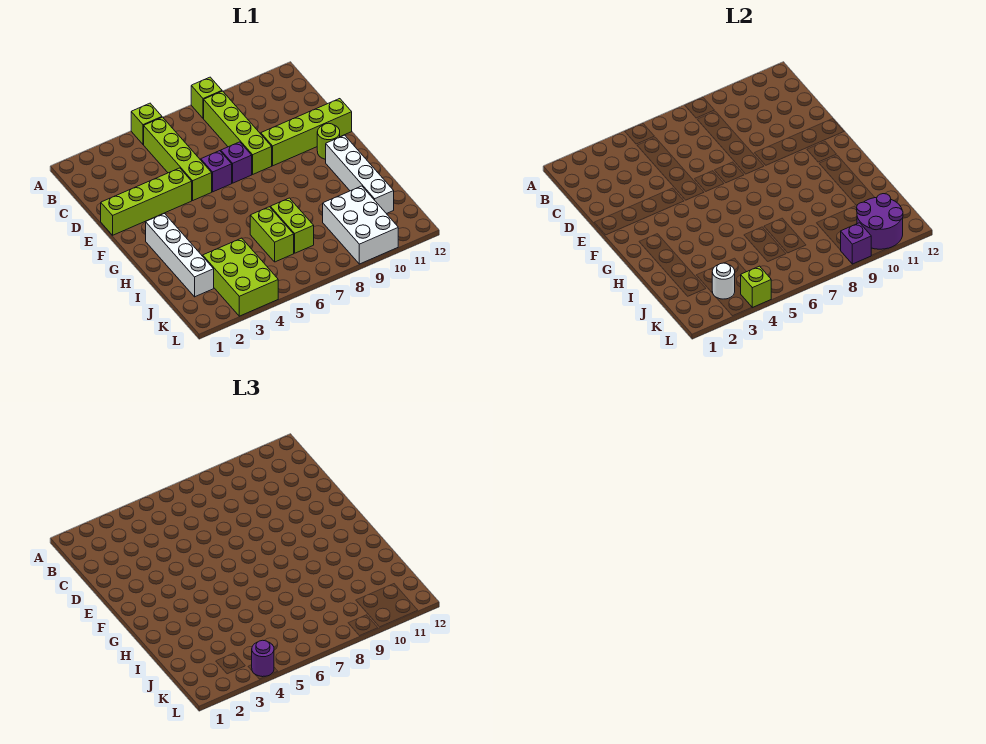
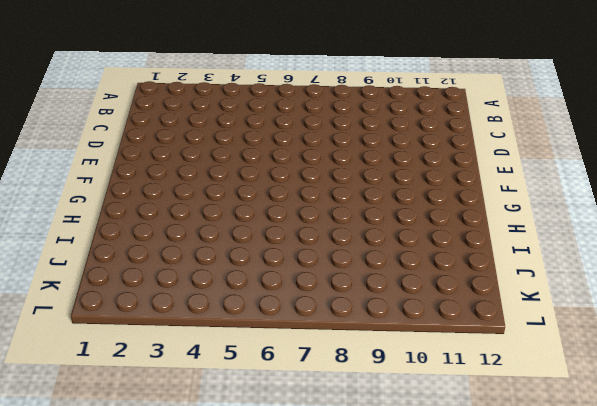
none -> lime 1x1 brick [131,103,162,144]
none -> lime 1x1 brick [191,77,222,118]
none -> lime 1x4 brick [144,117,212,200]

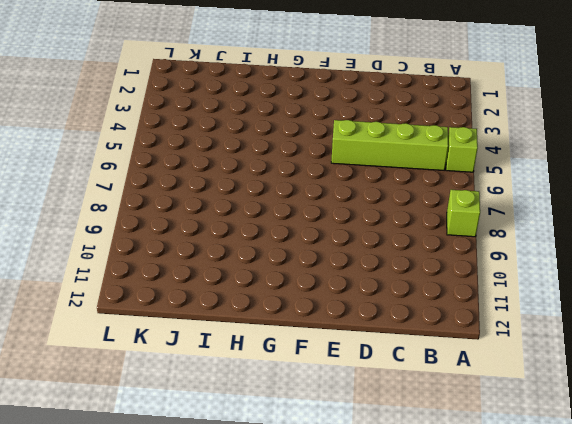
none -> lime 1x4 brick [204,91,272,174]
none -> lime 1x4 brick [101,168,192,235]
none -> purple 1x1 brick [201,151,232,192]

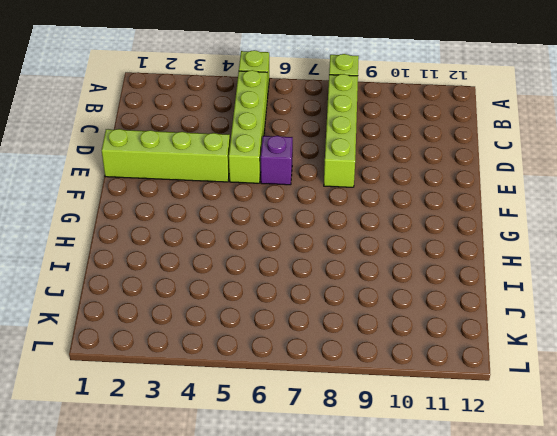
none -> purple 1x1 brick [221,142,252,183]
none -> lime 1x4 brick [261,99,352,166]
none -> lime 1x1 round brick [317,123,340,159]

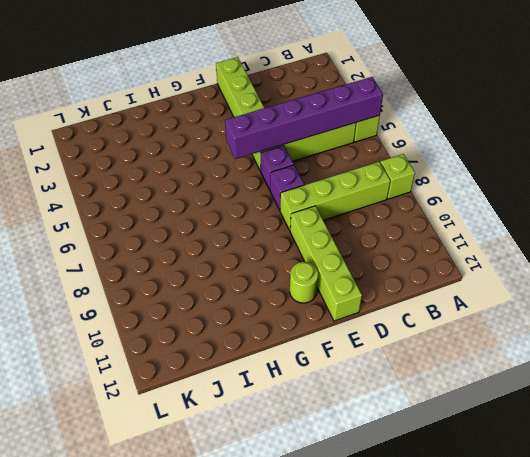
purple 1x6 brick [225,77,383,159] -> none
none -> white 1x4 brick [146,214,214,297]
none -> white 1x4 brick [326,135,394,214]
none -> lime 1x2 brick [250,207,294,262]

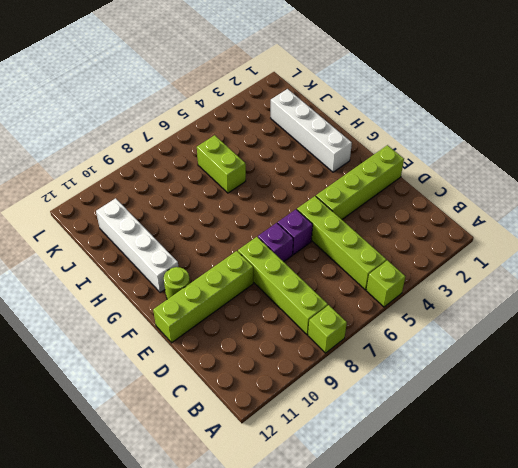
none -> lime 1x2 brick [270,198,314,253]
none -> lime 2x3 brick [203,238,278,316]
none -> white 2x3 brick [323,186,398,264]

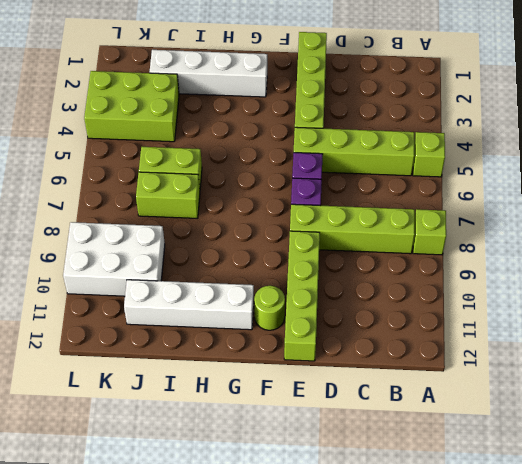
none -> white 1x1 round brick [712,263,735,299]
none -> purple 2x2 round brick [857,194,903,249]
none -> lime 1x1 brick [741,266,771,307]

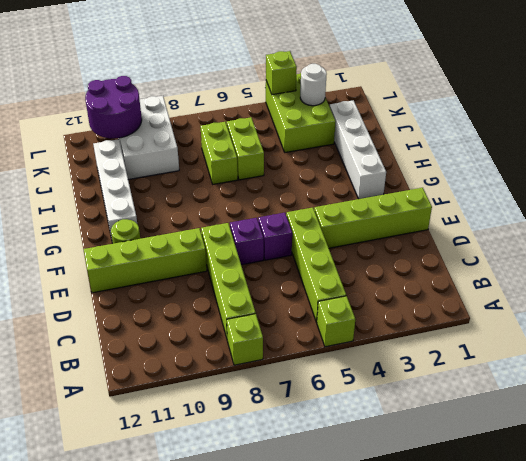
none -> purple 1x1 brick [841,223,871,264]
none -> purple 1x1 round brick [252,640,274,677]

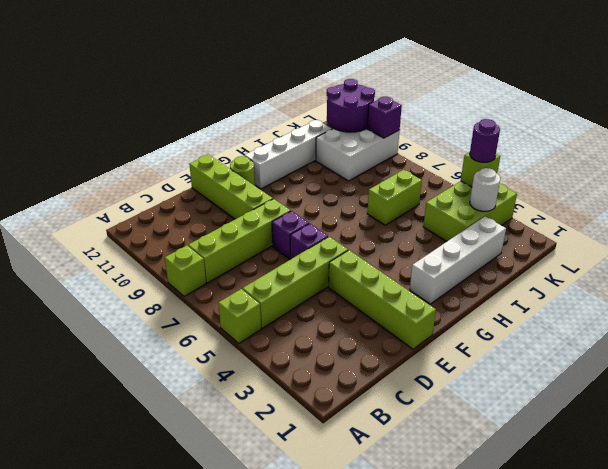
none -> lime 1x2 brick [270,198,314,253]

